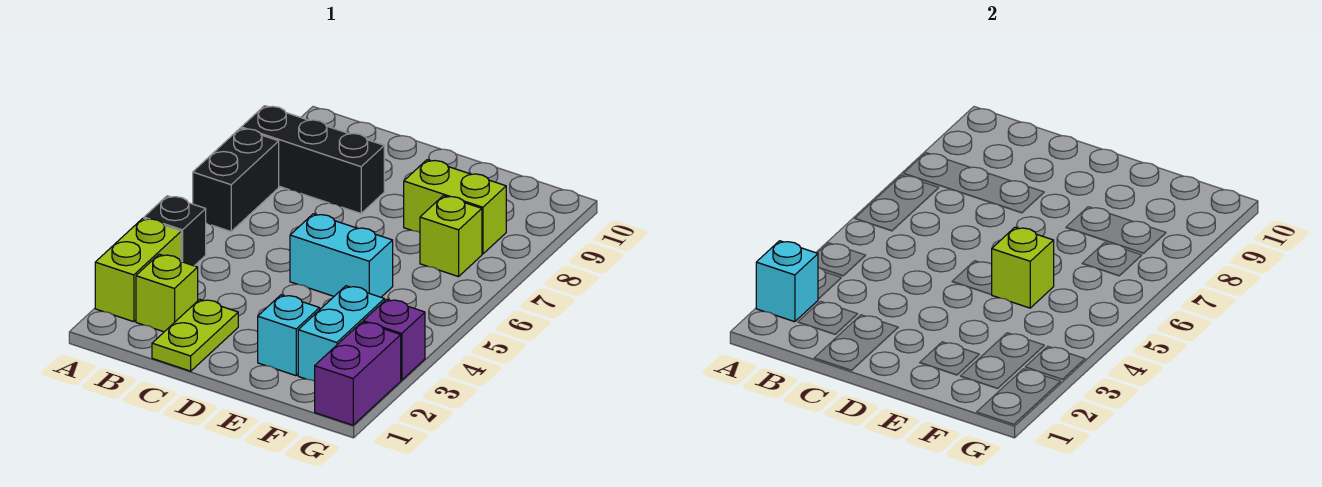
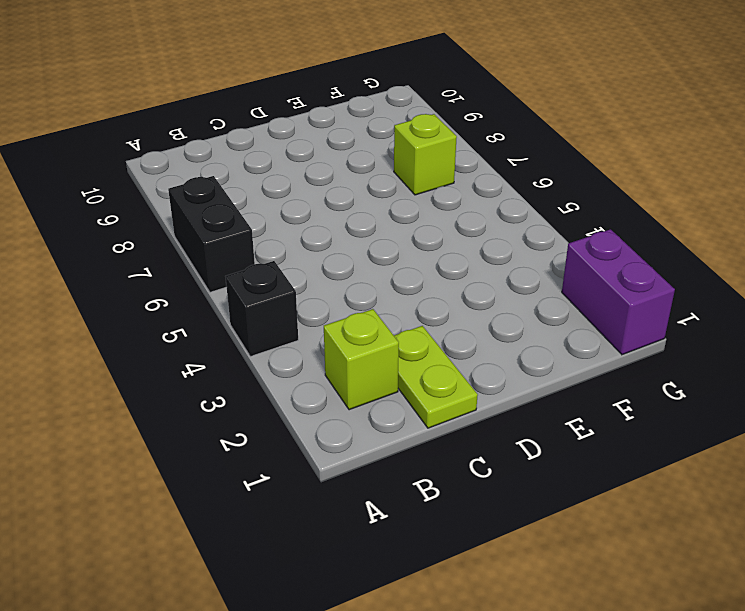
none -> lime 1x2 brick [95,218,181,322]
none -> black 1x3 brick [241,106,384,213]
none -> cyan 1x2 brick [290,214,393,297]

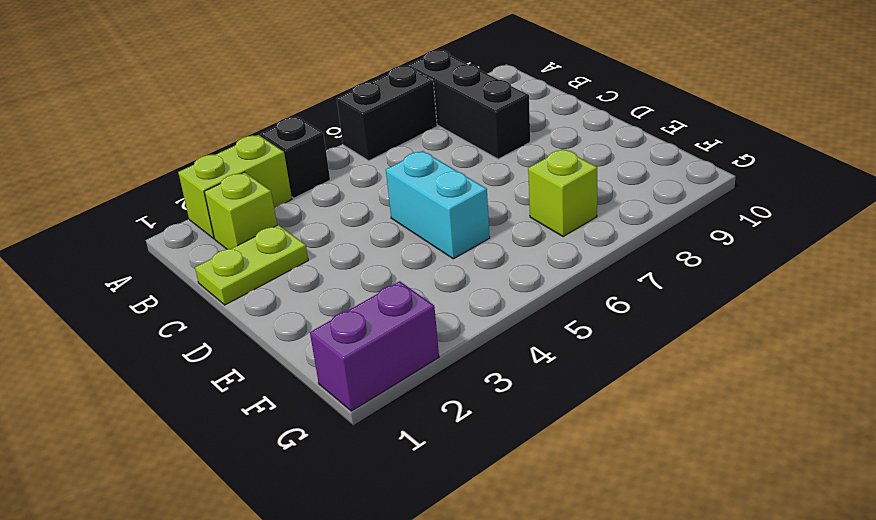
none -> cyan 1x1 brick [258,295,320,376]
none -> lime 1x2 brick [404,160,506,254]
none -> cyan 1x2 brick [298,286,384,381]

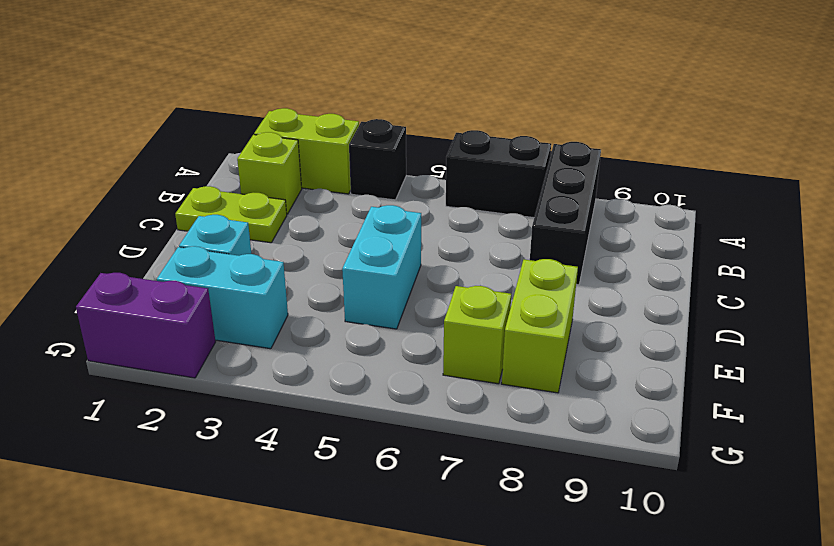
none -> purple 1x1 brick [363,299,425,380]
none -> cyan 1x1 brick [756,241,818,322]
none -> lime 1x1 brick [991,227,1054,308]

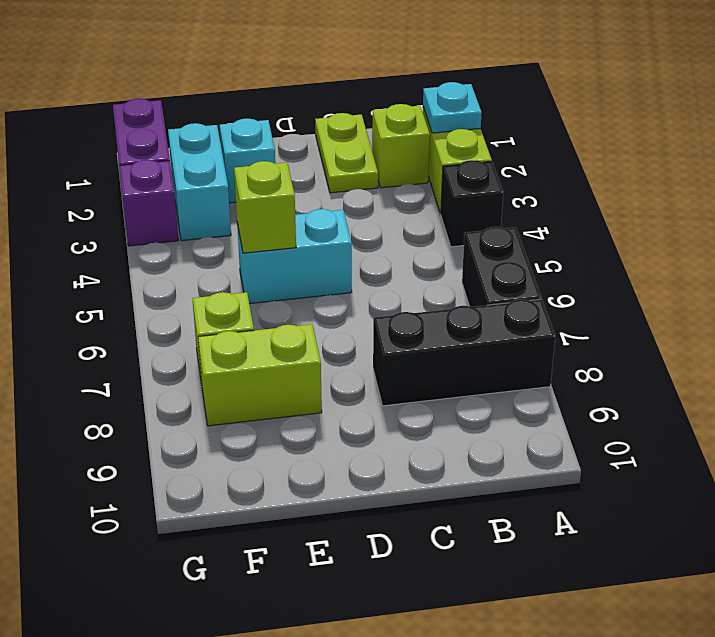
cyan 1x1 plate [423,82,482,133] -> cyan 1x1 brick [756,241,818,322]

